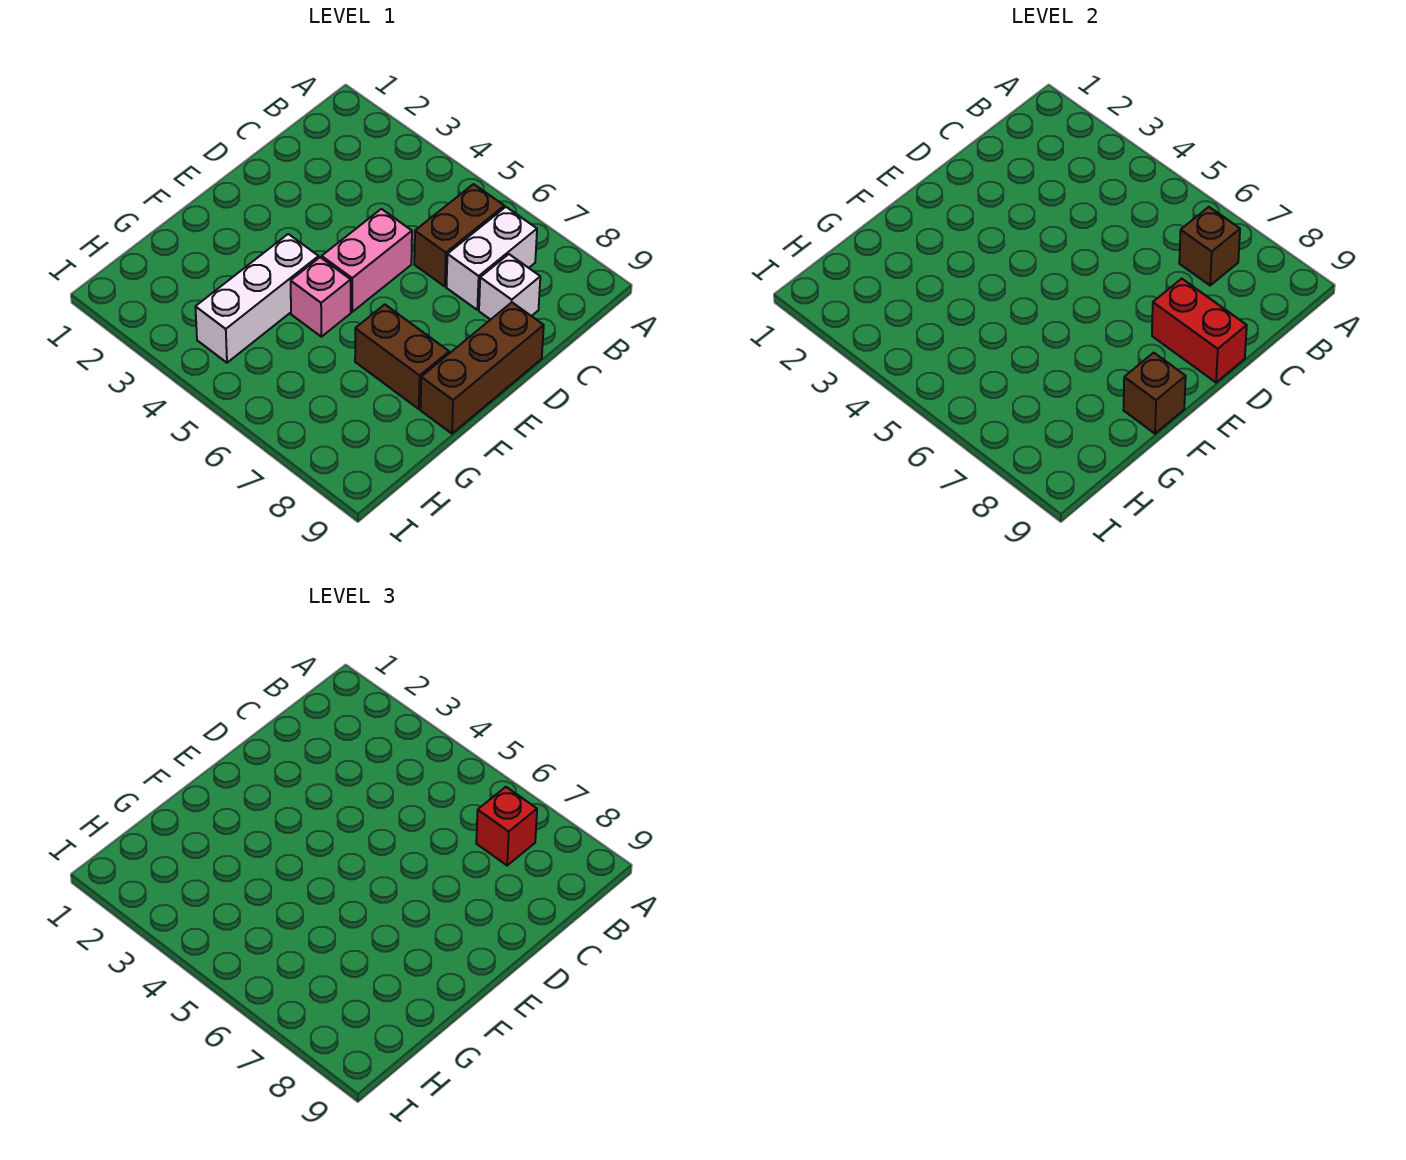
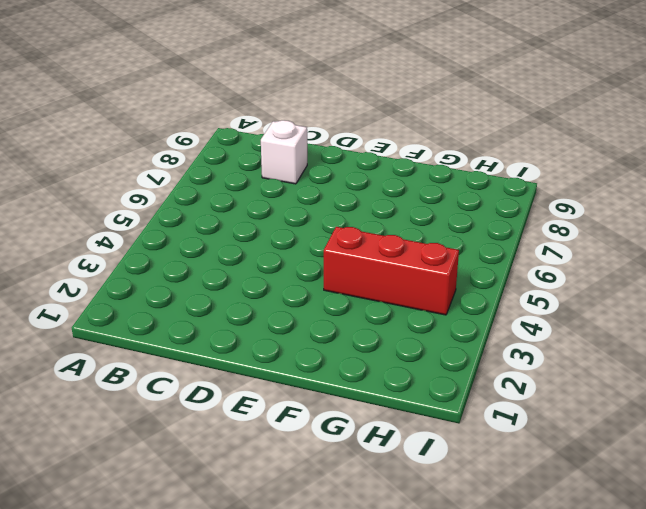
red 1x3 brick [324,227,459,315] -> white 1x3 brick [195,234,319,363]
none -> brown 1x2 brick [414,184,504,286]
none -> white 1x2 brick [447,207,537,310]
none -> pink 1x2 brick [322,209,412,312]

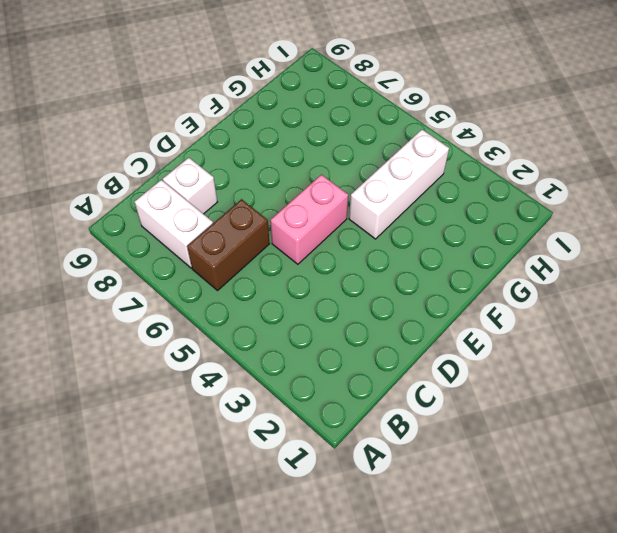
white 1x2 brick [134,180,213,268] -> white 1x2 brick turned to [447,207,537,310]
none -> brown 1x3 brick [421,303,544,434]
none -> pink 1x1 brick [291,257,351,337]
none -> brown 1x2 brick [355,305,449,409]

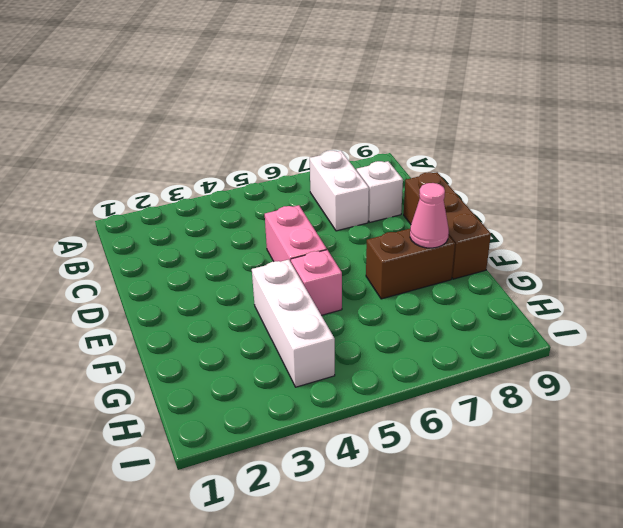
pink 1x1 cone [410,183,449,248] -> none
none -> brown 1x2 brick [414,184,504,286]
none -> brown 1x1 brick [1179,207,1240,285]
none -> red 1x2 brick [1152,279,1247,383]

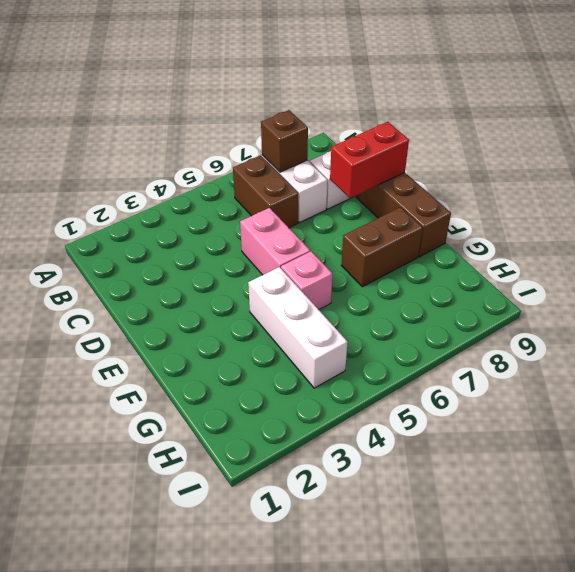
none -> brown 1x1 brick [1124,353,1186,434]
none -> red 1x1 brick [476,787,537,865]

